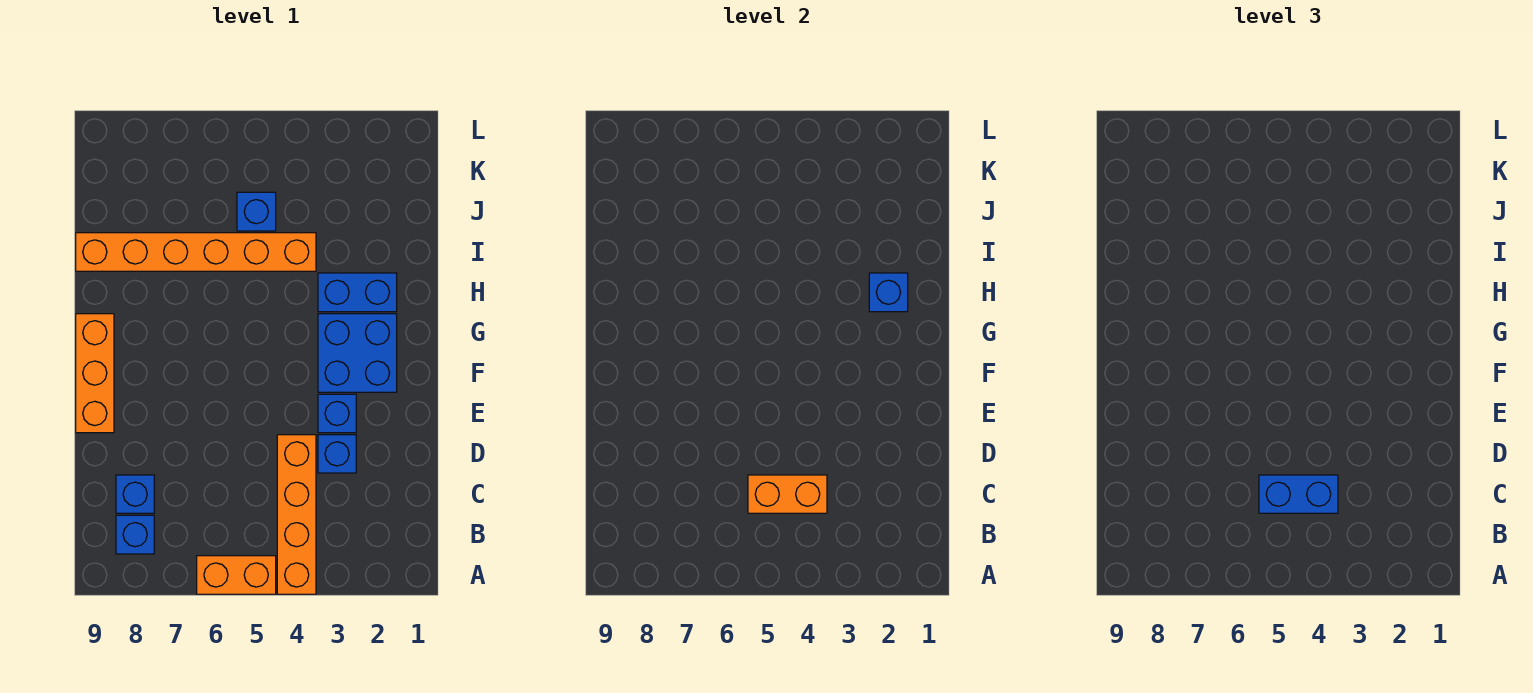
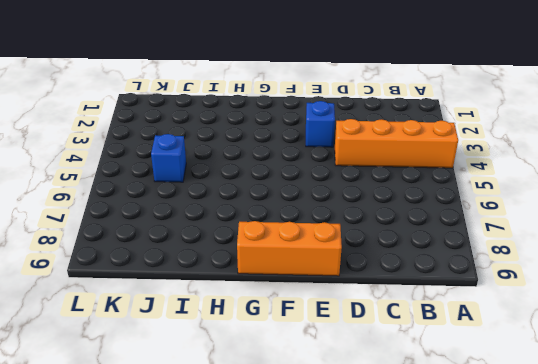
none -> orange 1x2 brick [197,556,276,594]
none -> blue 1x1 brick [116,515,154,554]
none -> blue 1x1 brick [116,475,154,513]

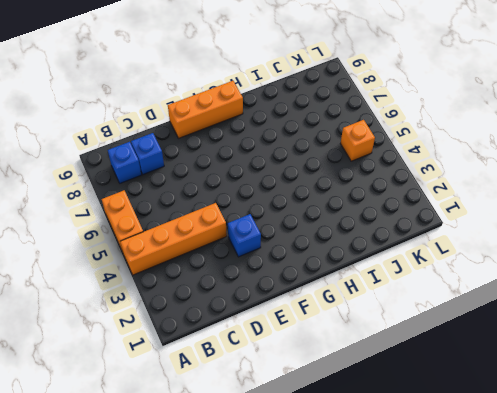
orange 1x1 brick [341,120,375,161] -> none
none -> blue 1x1 brick [318,435,356,473]
none -> blue 2x2 brick [318,314,397,392]
none -> blue 1x2 brick [318,273,397,312]

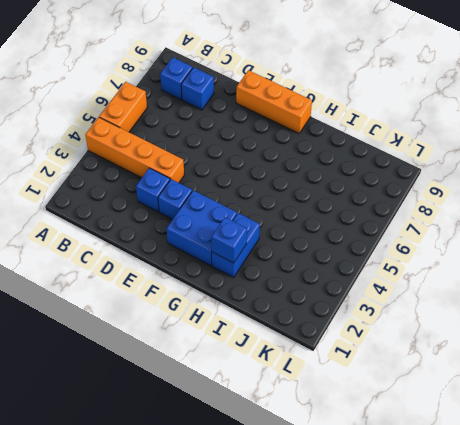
none -> orange 1x6 brick [76,233,316,271]
none -> blue 1x1 brick [237,192,276,231]
none -> orange 1x2 brick [748,475,827,513]

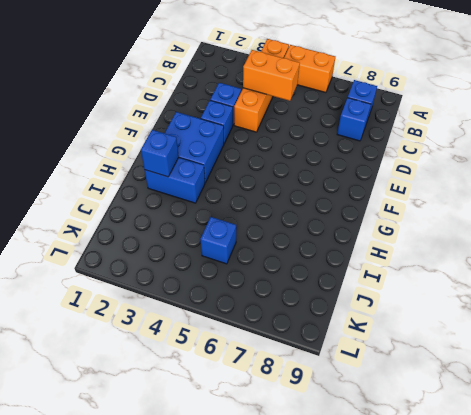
none -> orange 1x3 brick [76,314,114,433]
none -> orange 1x6 brick [76,233,316,271]
none -> blue 1x2 brick [1259,475,1338,513]

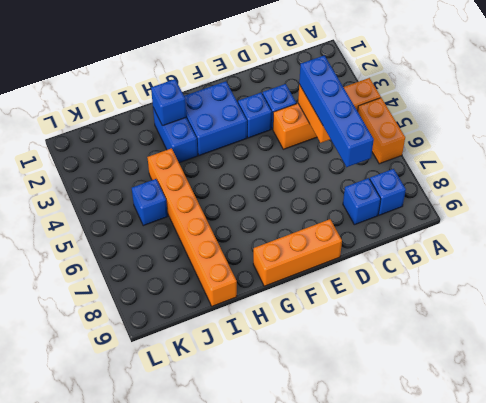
blue 1x4 brick [299,55,374,167] -> blue 1x2 brick [1259,475,1338,513]

